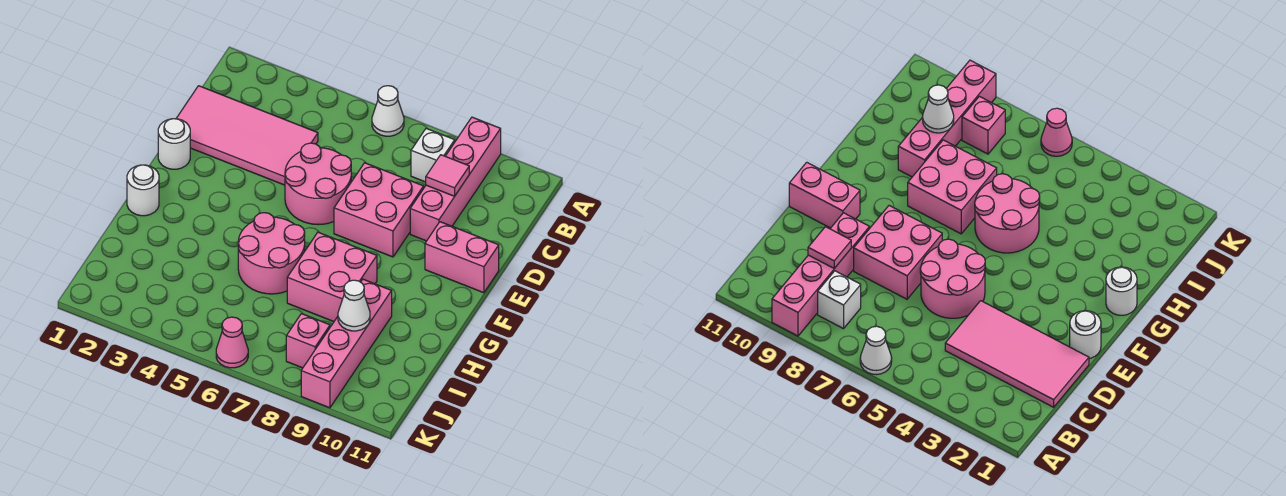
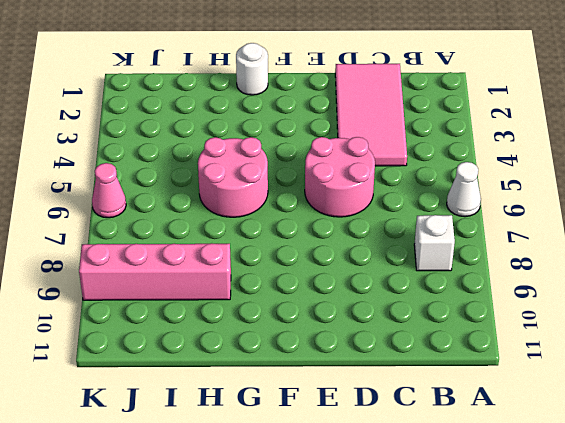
none -> pink 1x4 brick [410,117,501,241]
none -> pink 2x2 brick [334,163,424,257]
none -> white 1x1 round brick [158,119,190,169]

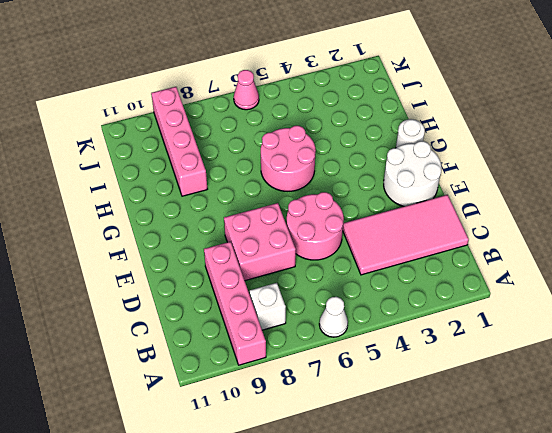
white 2x2 round brick [384,141,441,206] -> white 1x1 round brick [158,119,190,169]
none -> pink 1x2 brick [425,222,499,293]
none -> pink 2x2 brick [287,232,377,322]
none -> pink 1x1 brick [286,314,330,368]

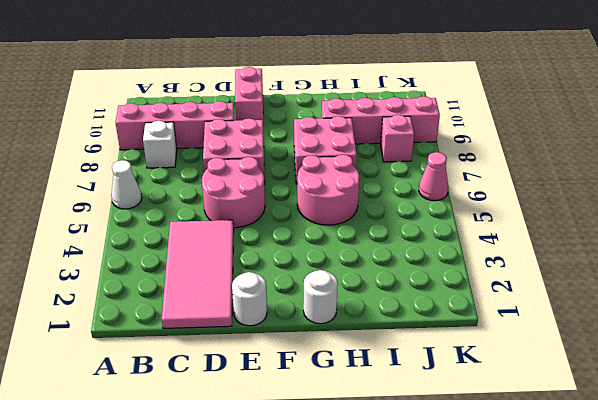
none -> pink 1x1 tile [426,155,469,196]
none -> white 1x1 cone [338,280,370,331]

